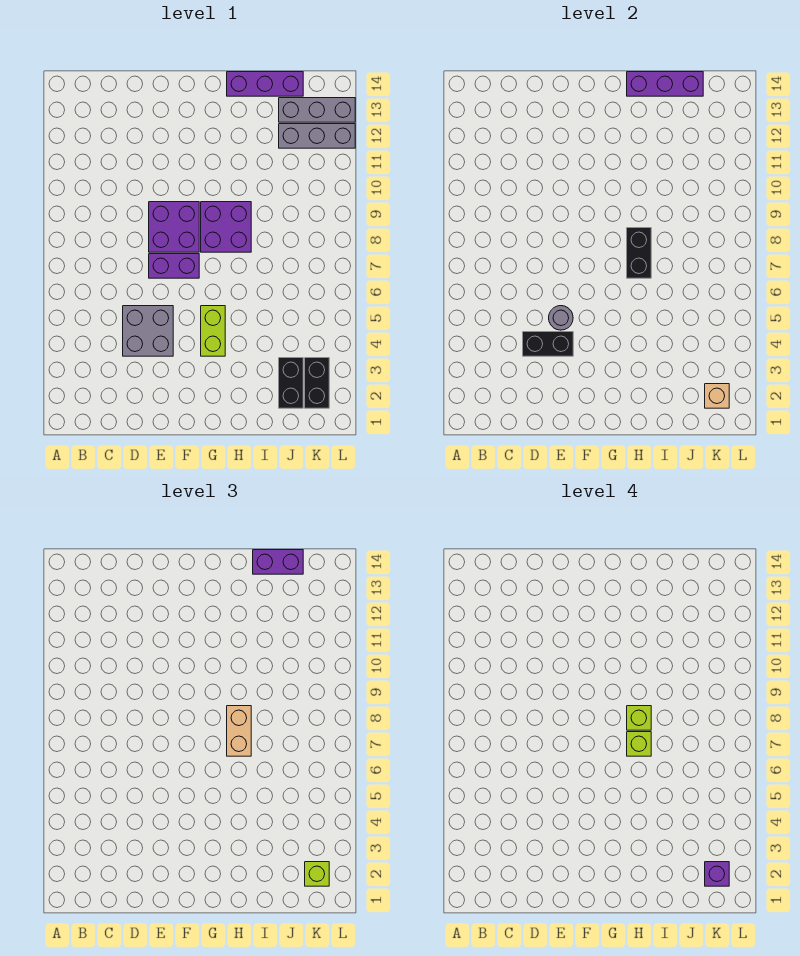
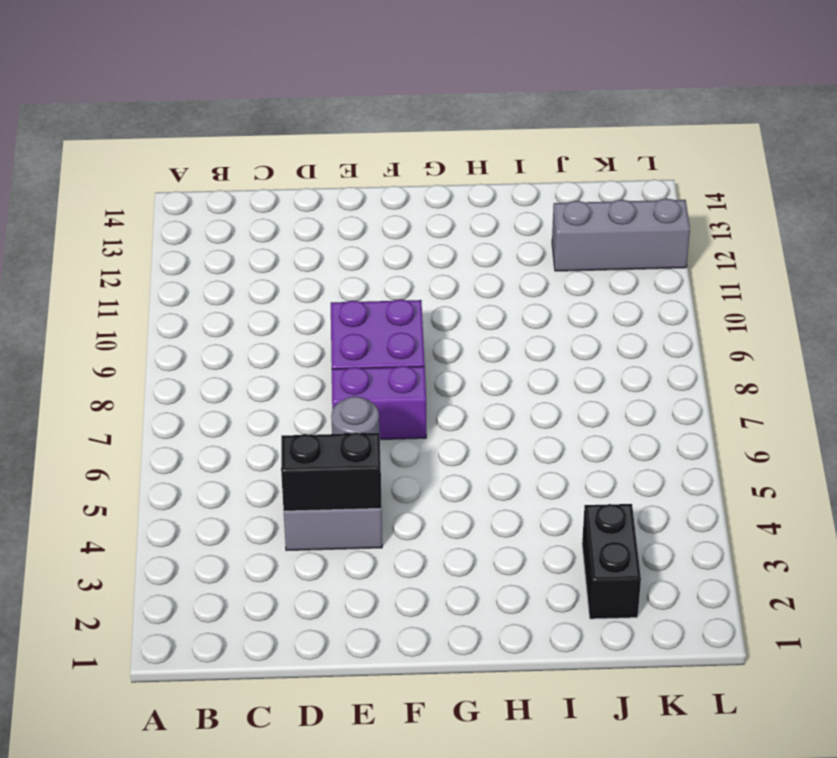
none -> lime 1x2 brick [201,306,225,356]
none -> purple 2x2 brick [201,202,251,252]
none -> purple 1x3 brick [227,72,303,96]

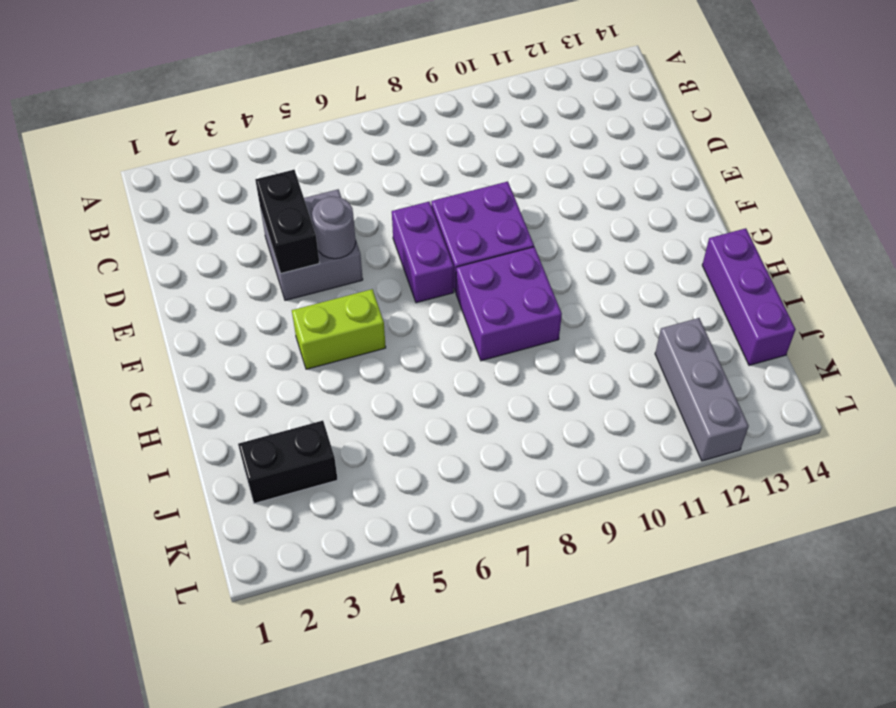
none -> grey 1x3 brick [279,98,355,122]
none -> black 1x2 brick [305,358,329,408]
none -> black 1x2 brick [627,228,651,278]

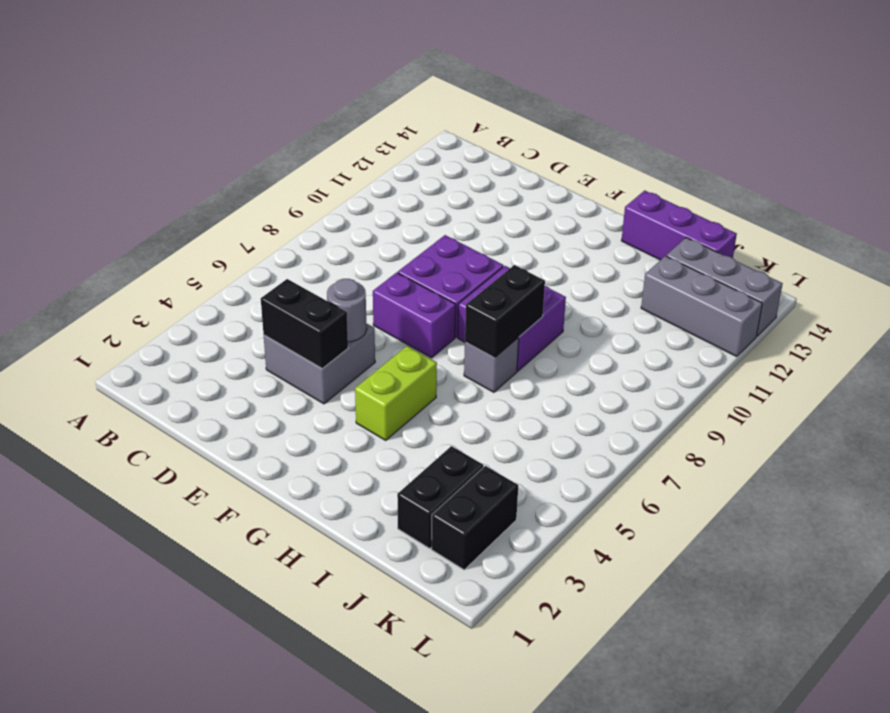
grey 1x1 brick [464,338,519,392] -> none
none -> purple 1x3 brick [627,72,703,96]
none -> tan 1x1 brick [705,384,729,408]
none -> tan 1x2 brick [227,706,251,756]

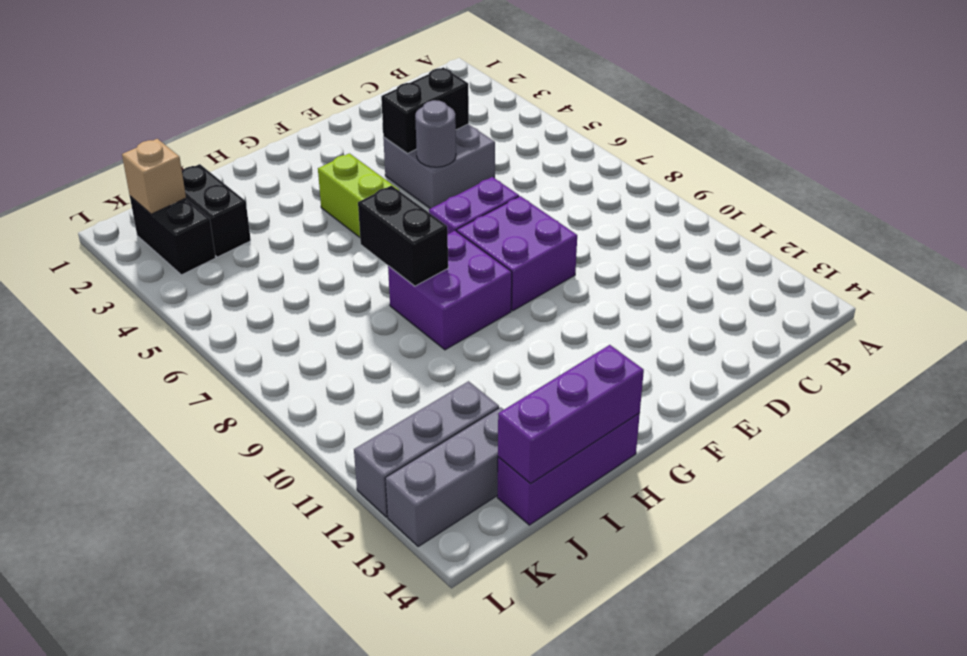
none -> tan 1x2 brick [227,706,251,756]
none -> purple 1x2 brick [253,550,303,574]
none -> lime 1x1 brick [305,862,329,886]

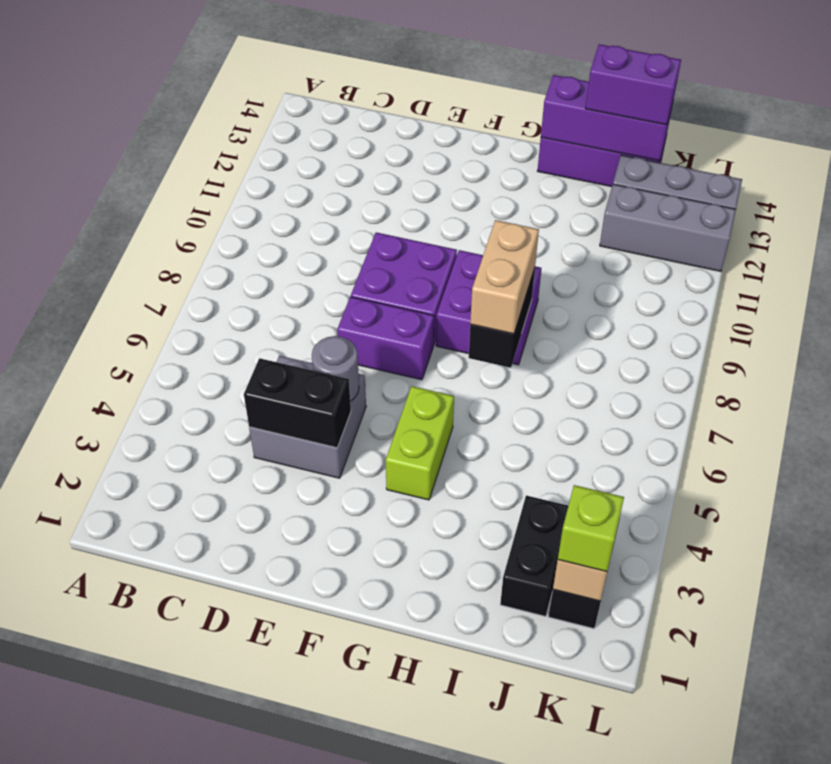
none -> lime 1x1 brick [627,732,651,756]
none -> lime 1x1 brick [627,706,651,730]
none -> purple 1x1 brick [705,862,729,886]

